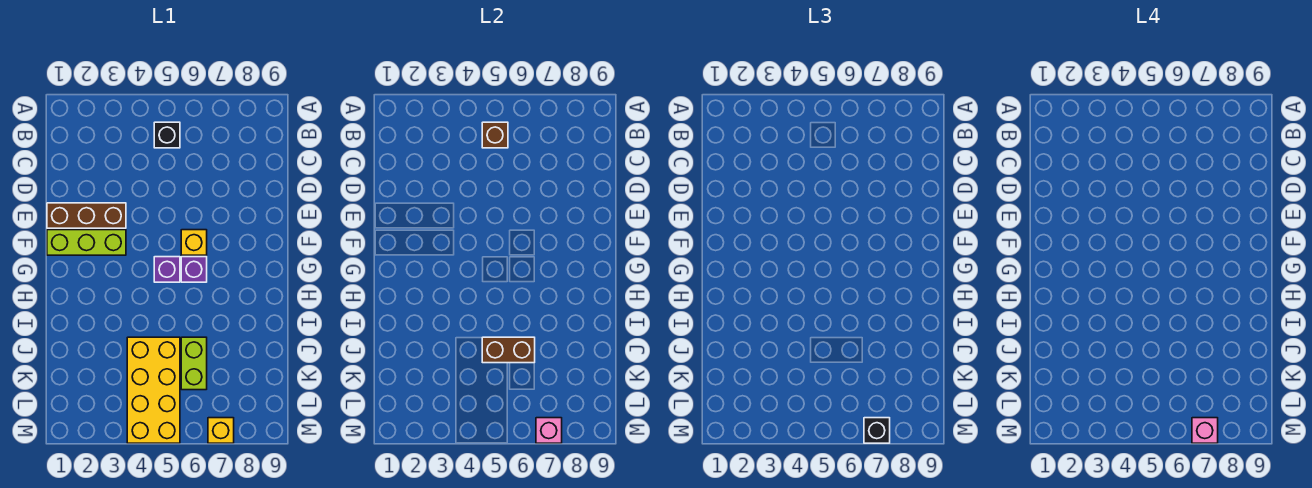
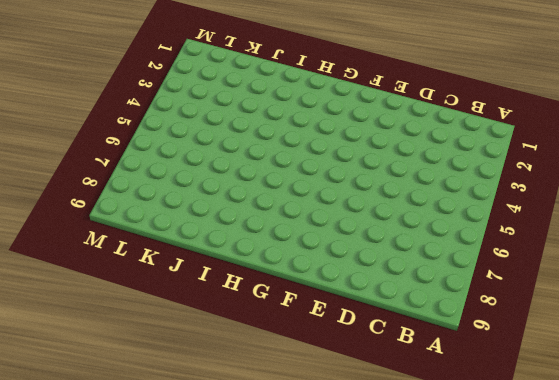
none -> black 1x1 brick [154,122,180,148]
none -> brown 1x3 brick [47,203,126,228]
none -> lime 1x3 brick [47,230,126,255]

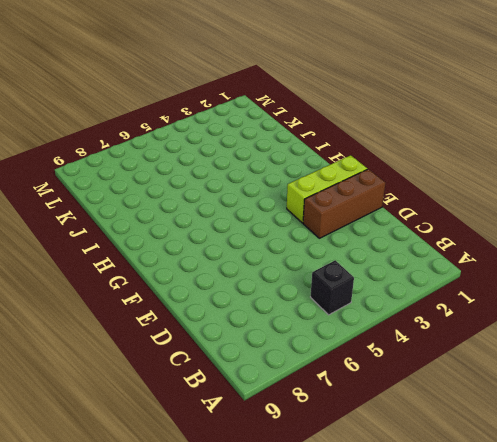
none -> yellow 1x1 brick [181,230,207,255]
none -> purple 1x1 brick [154,257,180,282]
none -> purple 1x1 brick [181,257,207,282]

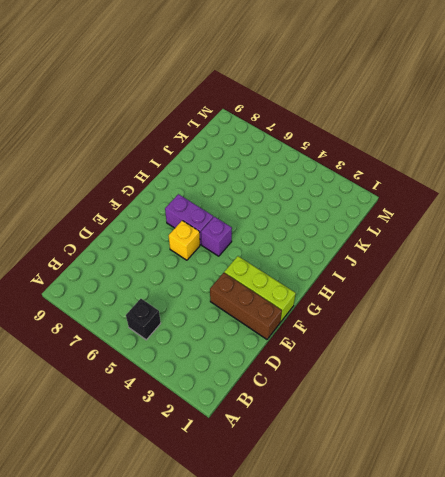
purple 1x2 brick [165,194,213,245] -> purple 1x1 brick [181,257,207,282]
none -> yellow 2x4 brick [127,337,180,443]
none -> lime 1x2 brick [181,337,207,390]
none -> yellow 1x1 brick [208,418,234,443]

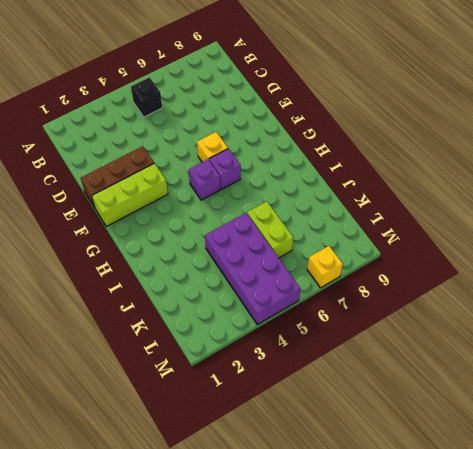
purple 2x4 brick [205,213,300,325] -> yellow 2x4 brick [127,337,180,443]
none -> brown 1x1 brick [482,122,508,148]
none -> brown 1x2 brick [482,337,535,363]
none -> pink 1x1 brick [536,418,562,443]

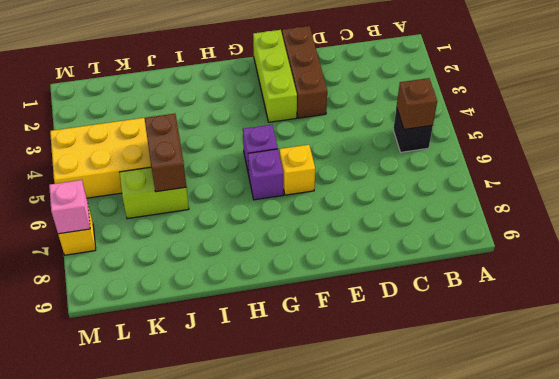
none -> black 1x1 brick [864,418,890,443]
none -> pink 1x1 brick [1192,418,1218,443]

